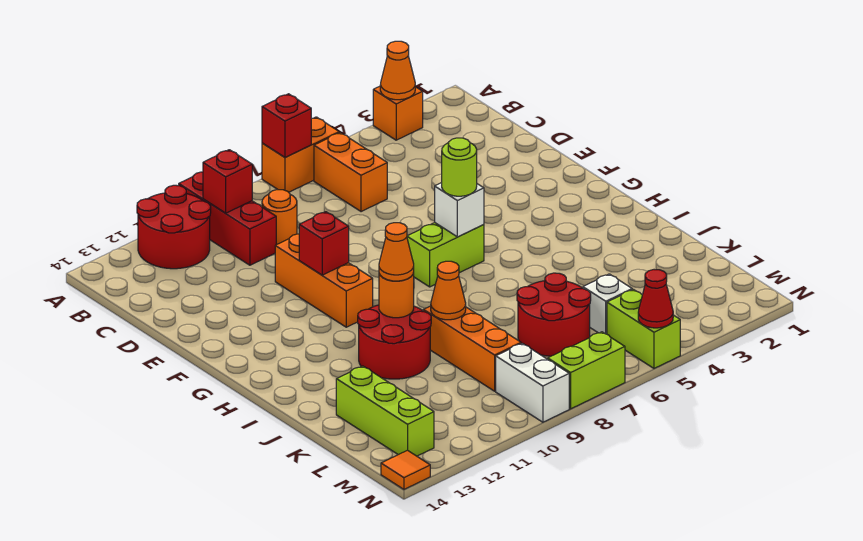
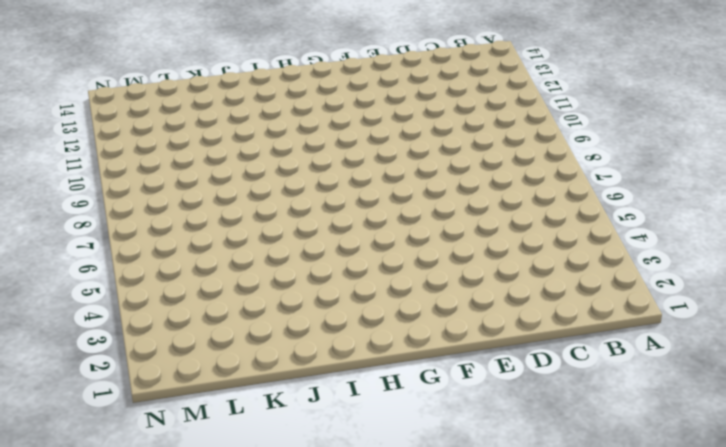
none -> orange 1x1 brick [373,86,423,140]
none -> orange 1x2 brick [262,117,339,192]
none -> red 1x3 brick [179,172,276,265]

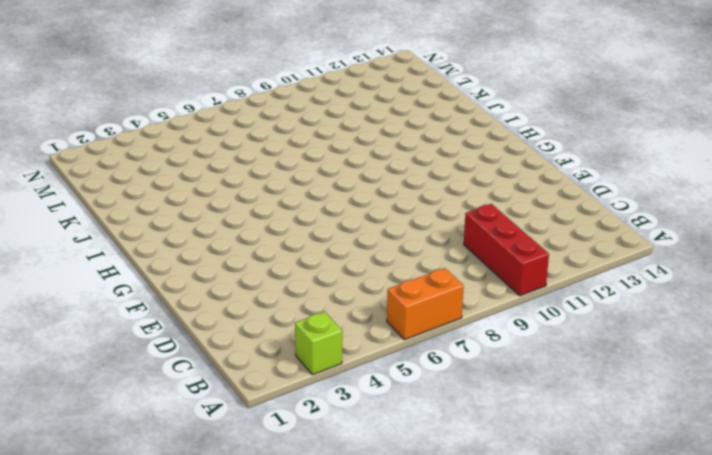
lime 1x1 brick [295,312,342,375] -> orange 1x1 brick [373,86,423,140]
none -> red 2x2 round brick [137,185,211,269]
none -> orange 1x2 brick [314,133,387,212]
none -> orange 1x1 round brick [262,189,297,245]

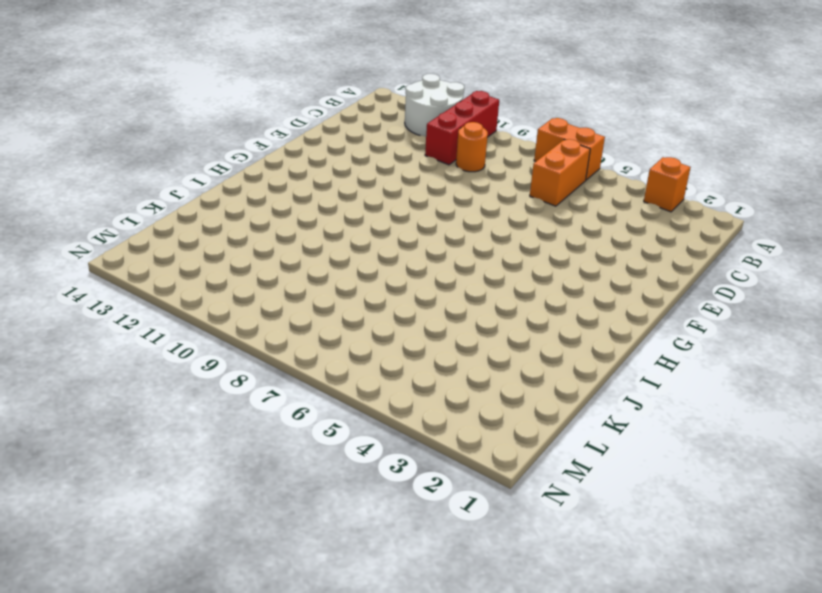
white 2x2 round brick [405,74,464,136] -> red 2x2 round brick [137,185,211,269]
none -> orange 1x3 brick [275,234,373,327]
none -> lime 1x2 brick [407,223,484,287]
none -> red 2x2 round brick [358,305,431,379]

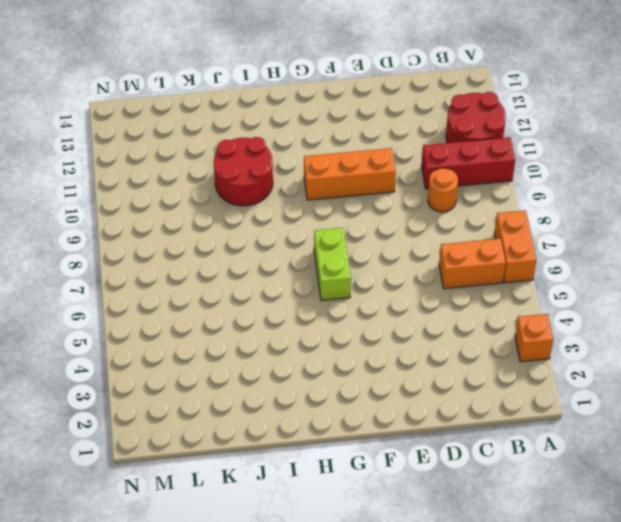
none -> orange 1x3 brick [423,306,521,391]
none -> red 2x2 round brick [517,273,591,356]
none -> lime 1x3 brick [336,366,434,456]

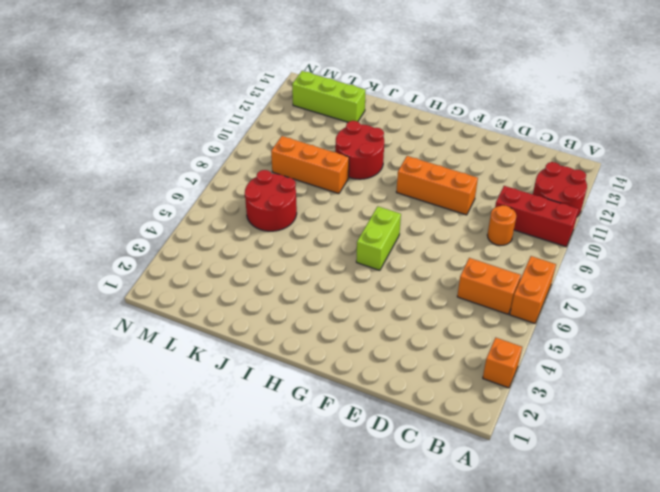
none -> white 1x1 brick [583,274,632,334]
none -> lime 1x2 brick [607,289,680,368]
none -> white 1x2 brick [496,343,569,422]

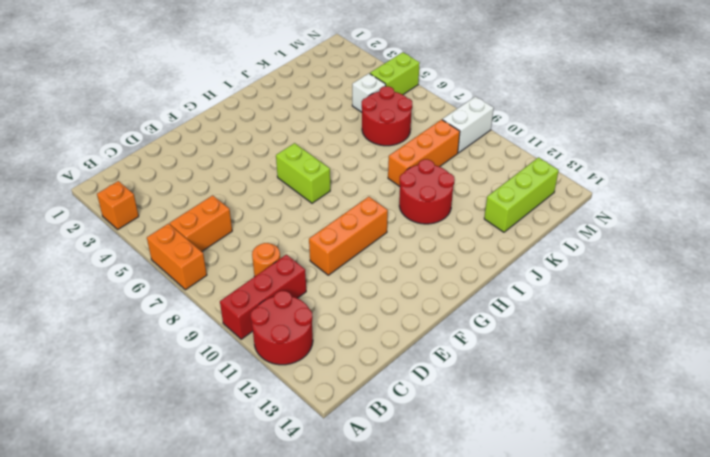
none -> lime 1x2 brick [548,332,625,409]
none -> orange 1x1 tile [381,450,430,489]
none -> orange 1x1 cone [380,41,415,100]

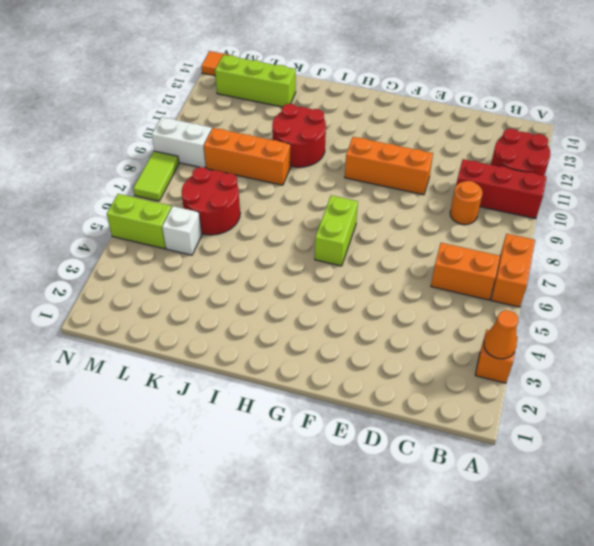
lime 1x2 tile [133,151,179,201] -> lime 1x2 brick [548,332,625,409]
none -> red 1x1 brick [262,94,311,157]
none -> red 1x1 brick [203,150,252,213]
none -> red 1x1 brick [299,212,349,275]

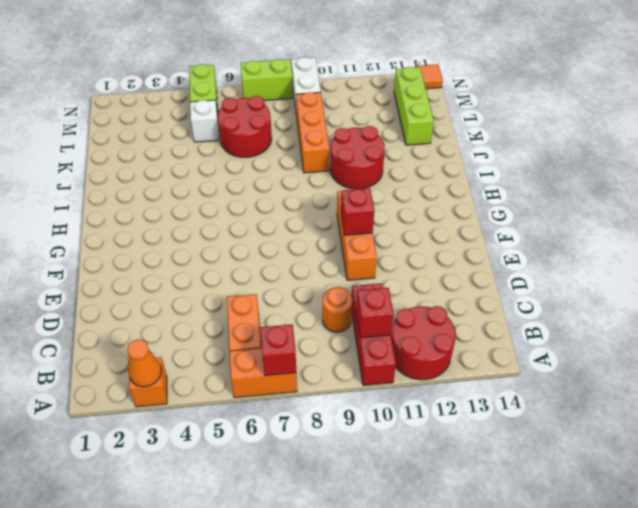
none -> lime 1x2 brick [407,223,484,287]
none -> white 1x1 brick [435,183,484,237]
none -> orange 1x1 round brick [379,273,414,318]

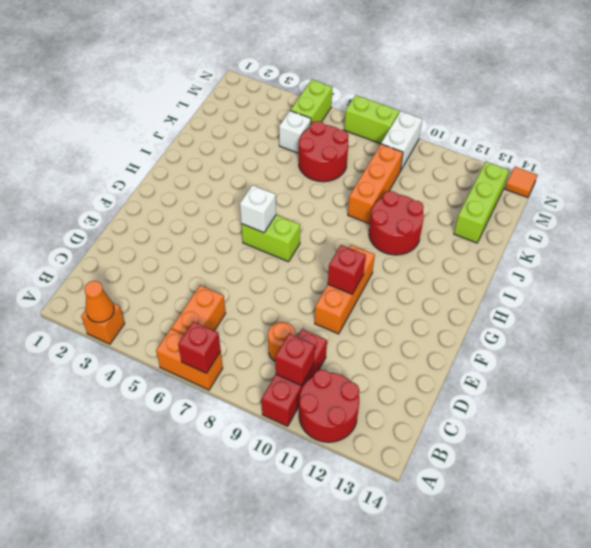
none -> orange 1x1 round brick [379,273,414,318]
none -> orange 1x1 cone [431,261,466,320]
none -> red 1x1 cone [638,270,673,328]

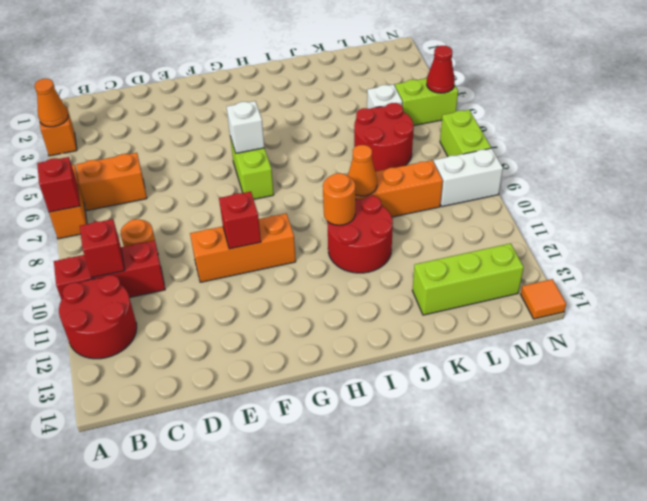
none -> lime 1x1 round brick [442,138,477,196]
none -> orange 1x1 cone [379,223,414,281]

